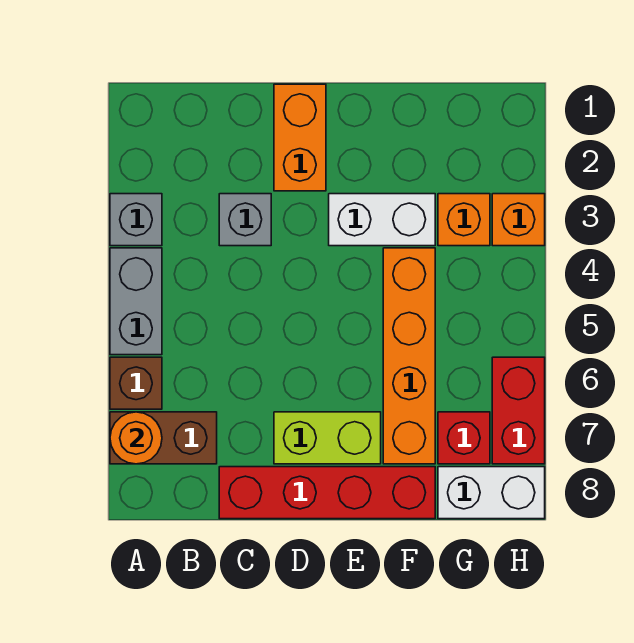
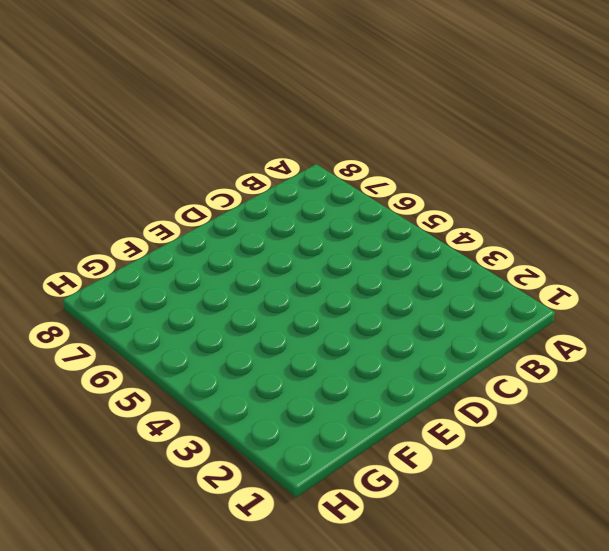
none -> grey 1x1 brick [110,194,162,246]
none -> grey 1x2 brick [110,248,162,355]
none -> brown 1x1 brick [110,357,162,409]

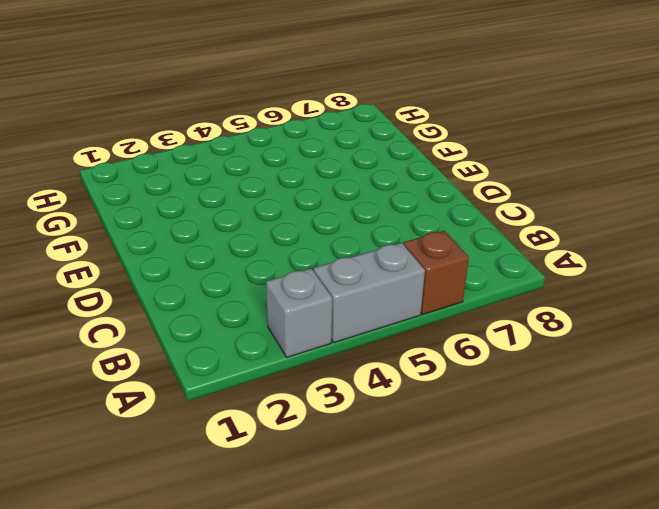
none -> brown 1x2 brick [110,412,217,464]
none -> grey 1x1 brick [219,194,271,246]
none -> red 1x4 brick [219,467,435,519]

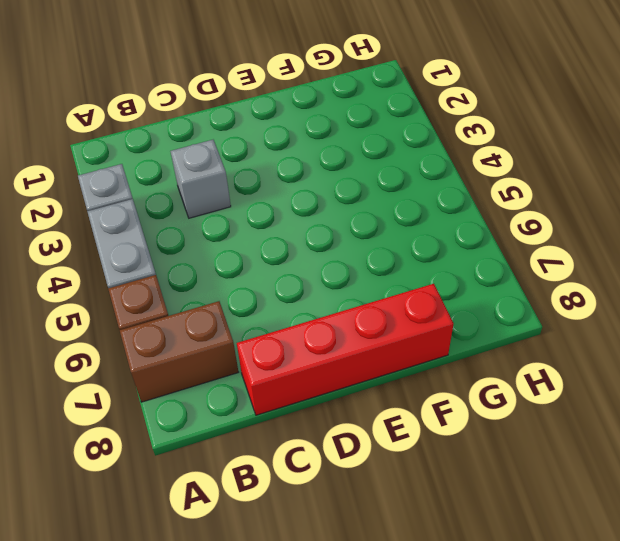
none -> orange 1x2 brick [274,84,326,191]
none -> lime 1x2 brick [274,412,381,464]
none -> white 1x2 brick [329,194,435,246]

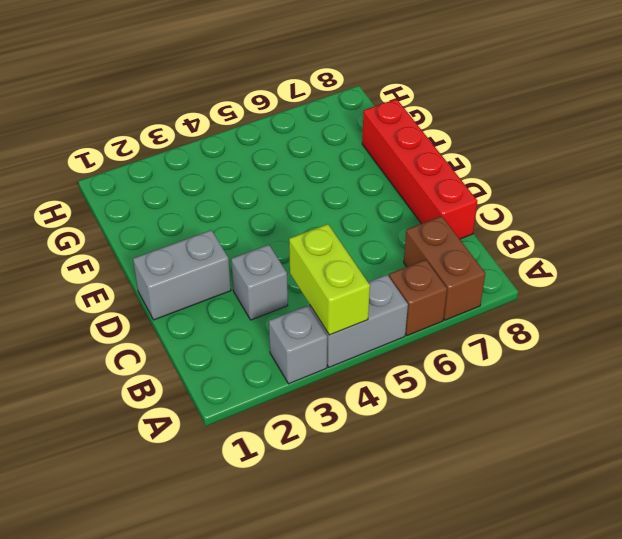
lime 1x2 brick [289,224,370,335] -> lime 1x2 brick moved to [274,412,381,464]
grey 1x2 brick [133,230,231,320] -> orange 1x2 brick [274,84,326,191]
none -> white 1x2 brick [329,194,435,246]
none -> orange 1x4 brick [383,248,435,464]
none -> orange 1x1 brick [438,194,490,246]

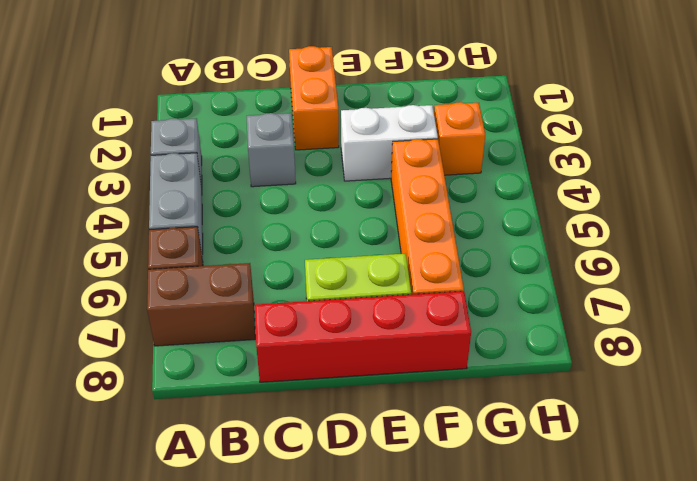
none -> red 1x1 brick [438,412,490,464]
none -> white 1x2 brick [438,467,545,519]
none -> orange 1x1 brick [492,194,545,246]

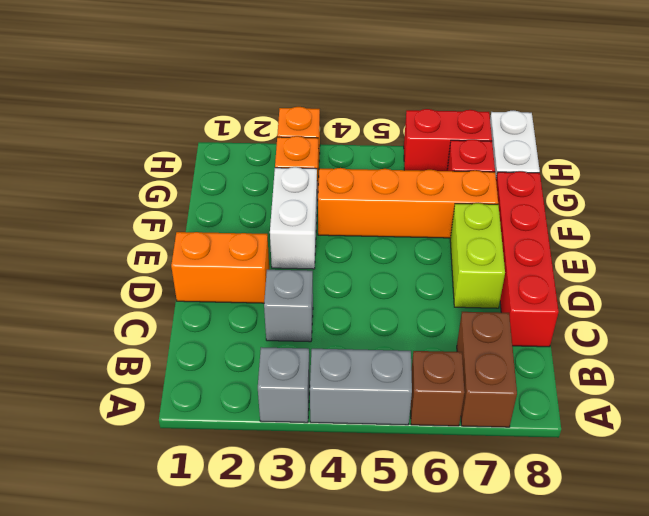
none -> orange 1x1 round brick [110,412,162,464]

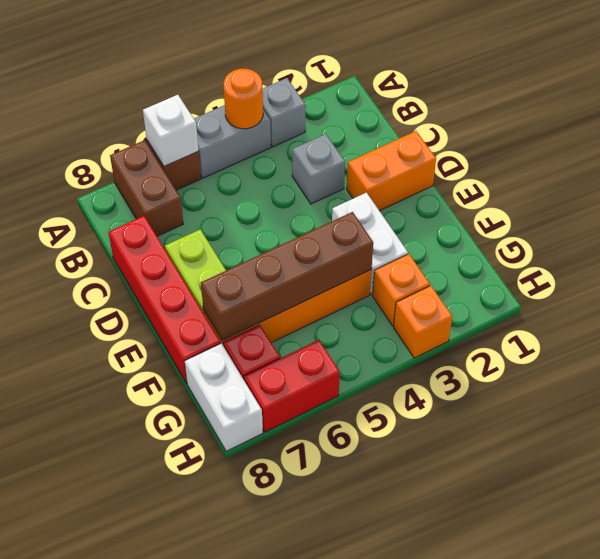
orange 1x1 round brick [224,69,263,129] -> orange 1x1 round brick moved to [110,412,162,464]
white 1x1 brick [143,95,198,166] -> none
brown 1x4 brick [201,212,373,340] -> none

